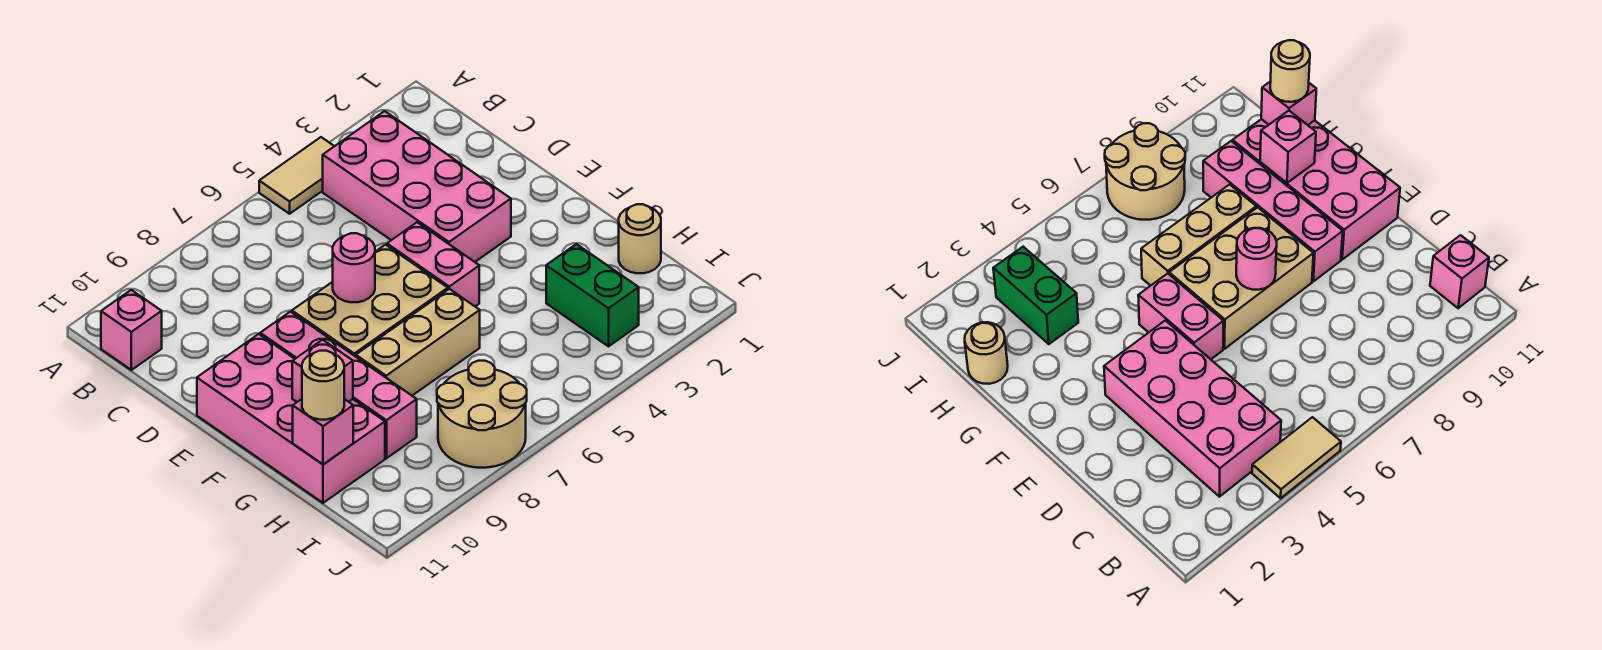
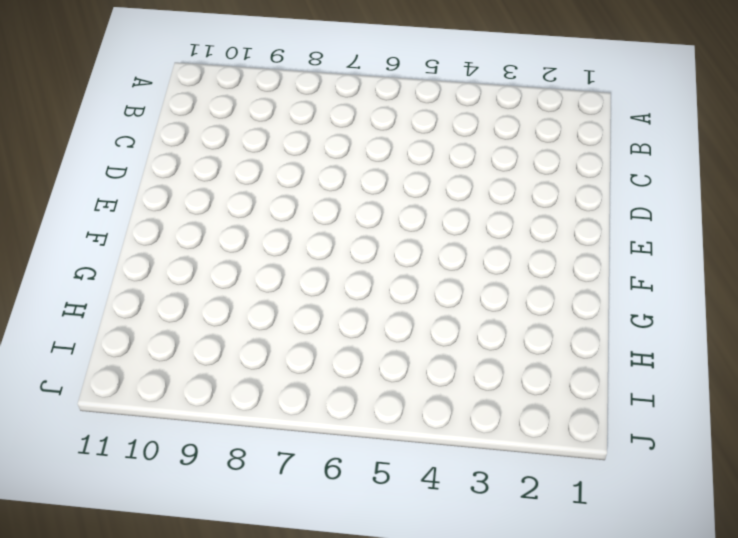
none -> tan 1x2 tile [259,137,334,214]
none -> pink 2x4 brick [323,111,511,262]
none -> pink 1x1 brick [101,290,162,370]

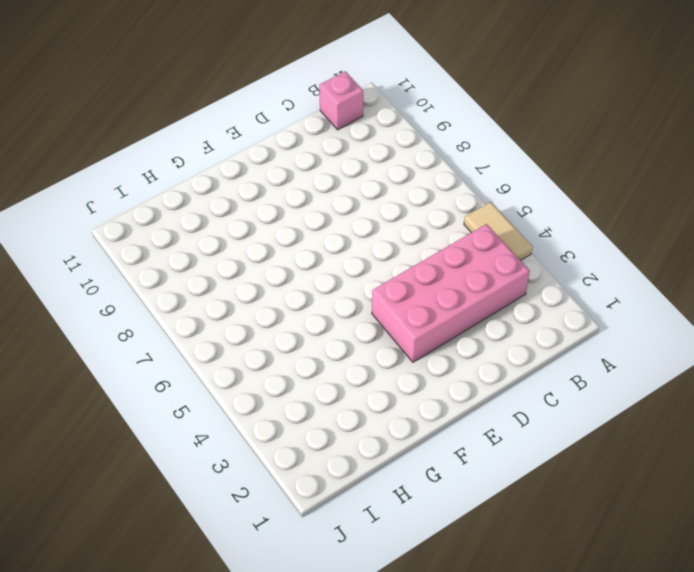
none -> pink 1x2 brick [387,222,479,306]
none -> tan 2x3 brick [292,245,448,357]
none -> pink 1x4 brick [260,312,417,458]

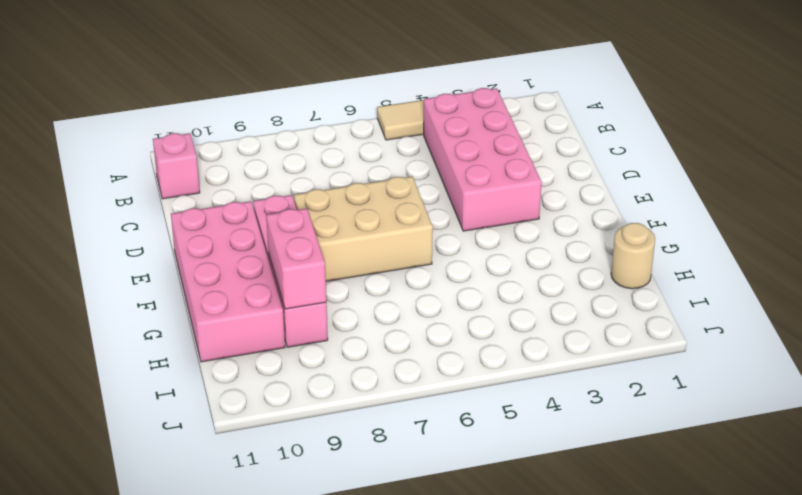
pink 1x2 brick [267,208,326,309] -> pink 1x2 brick moved to [387,222,479,306]
none -> tan 1x3 brick [356,289,480,396]
none -> green 1x2 brick [546,244,639,346]
none -> tan 2x2 round brick [437,361,527,468]

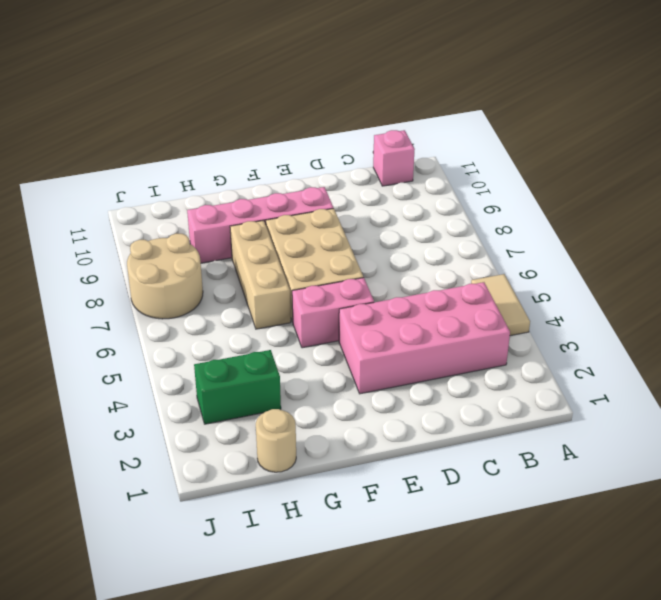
none -> pink 2x4 brick [197,334,385,503]
none -> pink 1x1 round brick [333,233,375,302]
none -> pink 1x1 brick [292,340,353,402]

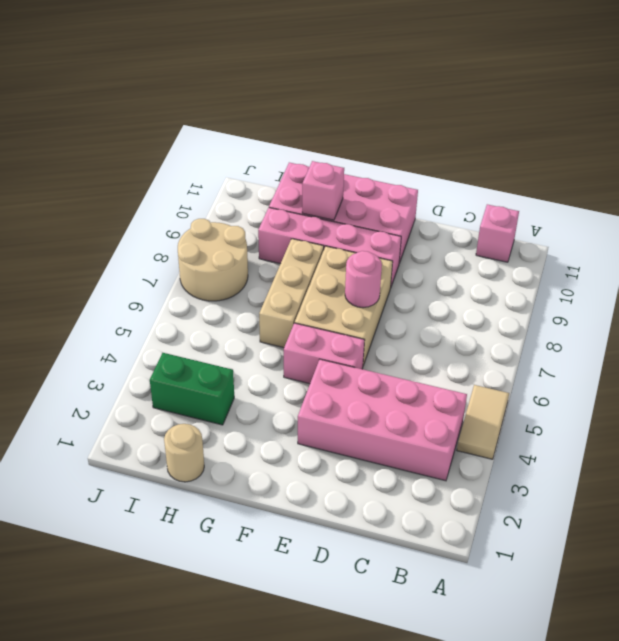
none -> pink 1x1 brick [293,399,353,464]
none -> tan 1x1 round brick [302,351,344,420]

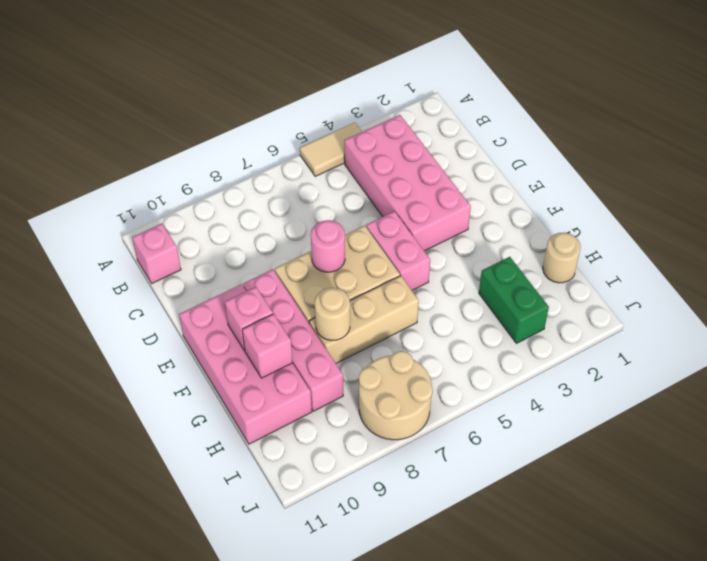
pink 1x1 brick [225,287,273,351] -> pink 1x1 brick moved to [293,399,353,464]
tan 1x1 round brick [315,288,350,341] -> tan 1x1 round brick moved to [302,351,344,420]

